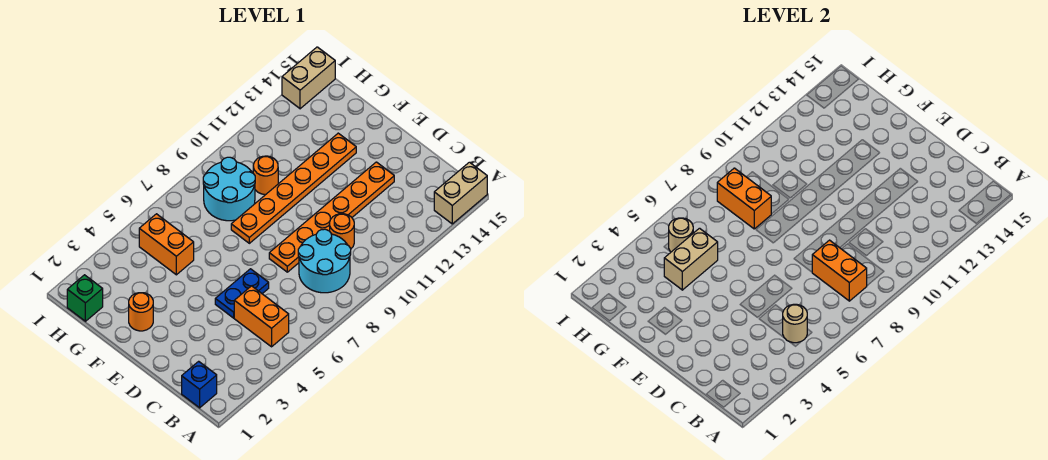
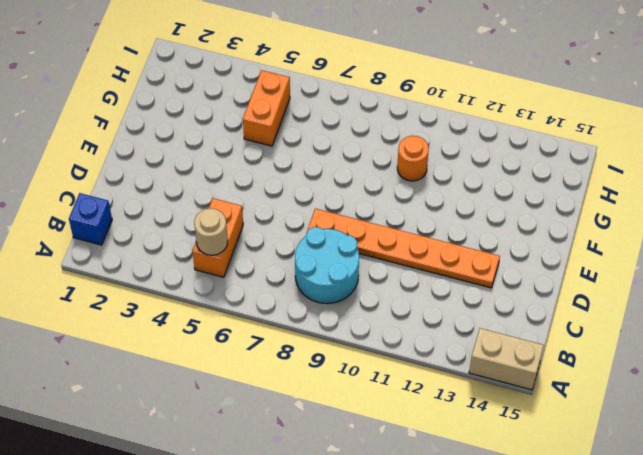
none -> orange 1x1 round brick [330,214,354,249]
none -> blue 1x2 plate [215,269,269,318]
none -> orange 1x1 round brick [129,293,153,331]

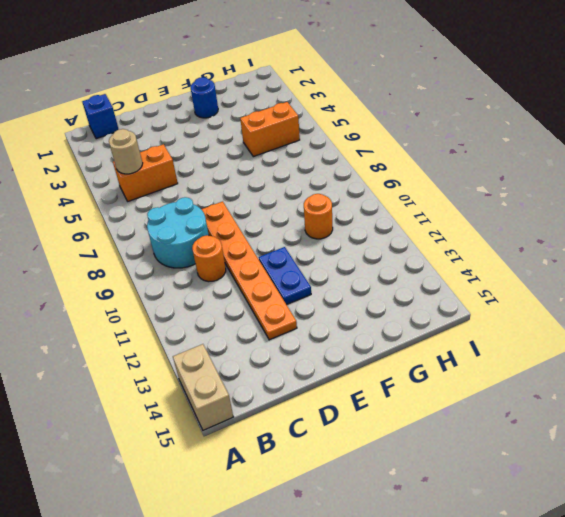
blue 1x2 plate [259,247,311,305] -> blue 1x2 plate moved to [215,269,269,318]
blue 1x1 round brick [190,77,218,118] -> orange 1x1 round brick [129,293,153,331]
none -> orange 1x6 plate [231,133,356,243]
none -> cyan 2x2 round brick [203,157,255,221]
none -> green 1x1 brick [67,275,103,321]

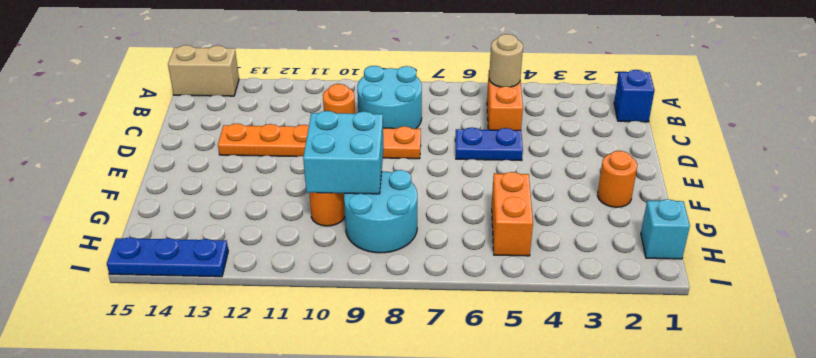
cyan 2x2 brick [303,111,384,194] -> none
cyan 1x1 brick [641,199,690,259] -> green 1x1 brick [67,275,103,321]
blue 1x3 plate [107,237,228,277] -> tan 1x2 brick [282,47,335,109]
none -> orange 1x6 plate [231,133,356,243]
none -> orange 1x2 brick [812,240,867,301]
none -> tan 1x2 brick [664,228,718,290]

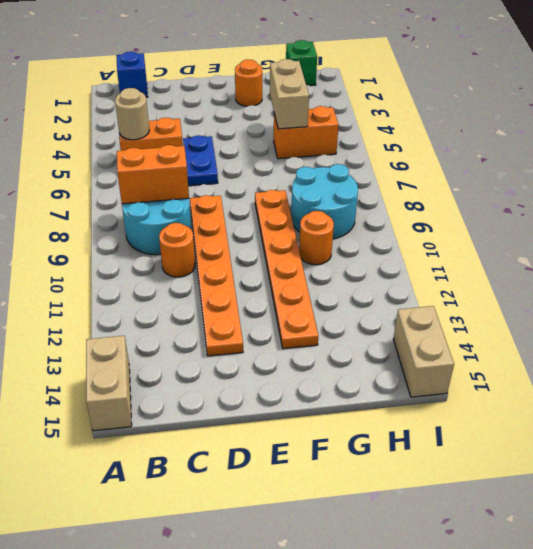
none -> orange 1x2 brick [717,168,771,229]
none -> tan 1x1 round brick [669,218,693,252]

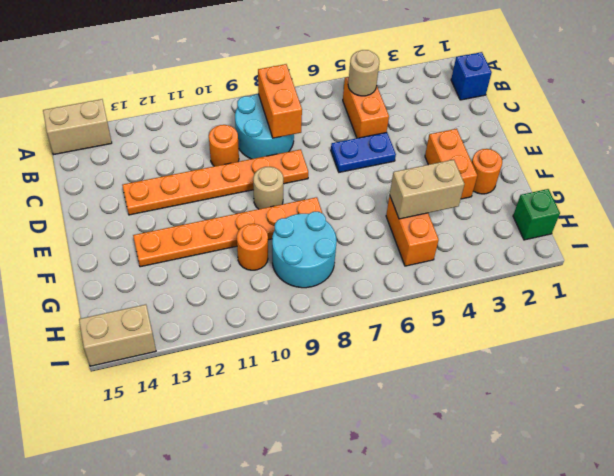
orange 1x2 brick [425,129,477,199] -> orange 1x2 brick moved to [717,168,771,229]
tan 1x1 round brick [253,167,283,209] -> tan 1x1 round brick moved to [669,218,693,252]

